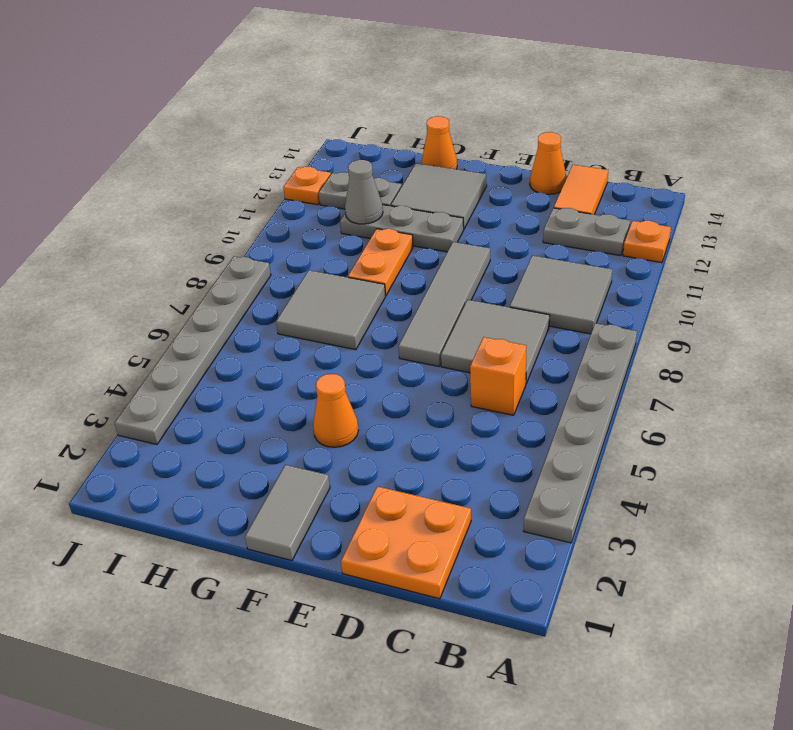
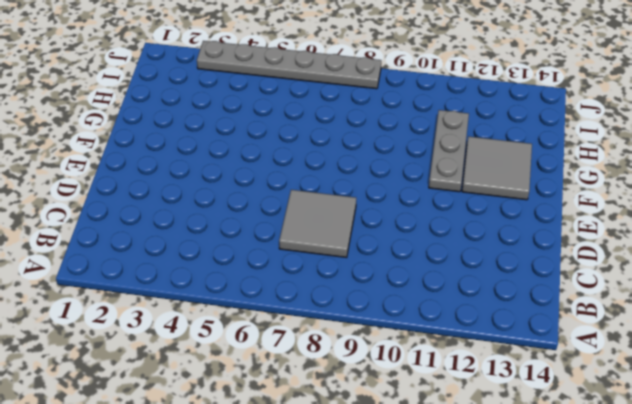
none -> grey 1x6 plate [524,323,637,543]
none -> orange 1x1 plate [623,221,671,263]
none -> grey 2x2 tile [510,255,612,334]

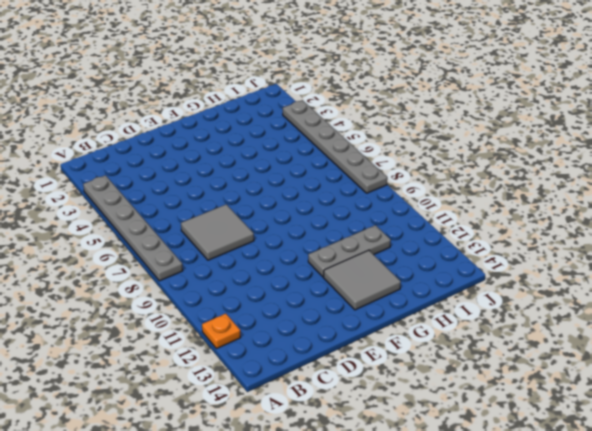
none -> grey 2x2 tile [510,255,612,334]
none -> grey 1x2 plate [543,208,630,256]
none -> orange 2x2 plate [341,486,471,599]

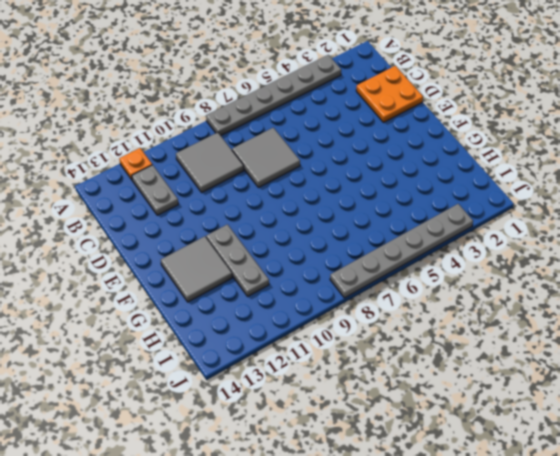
none -> orange 1x1 brick [470,337,526,415]
none -> orange 1x2 tile [554,165,608,215]
none -> orange 1x1 cone [530,132,567,194]

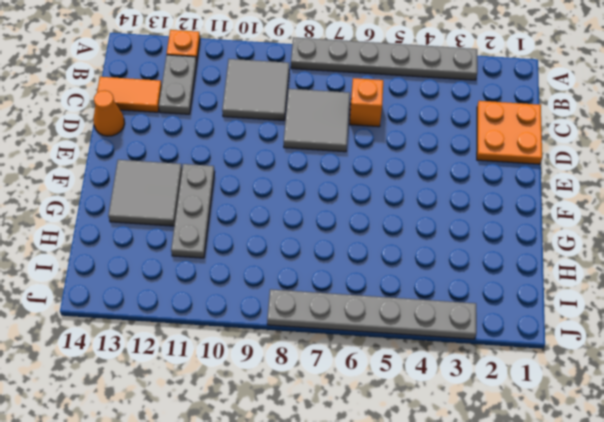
none -> grey 1x4 tile [398,242,490,366]
none -> grey 1x2 tile [245,465,330,561]
none -> orange 1x1 cone [313,374,358,447]

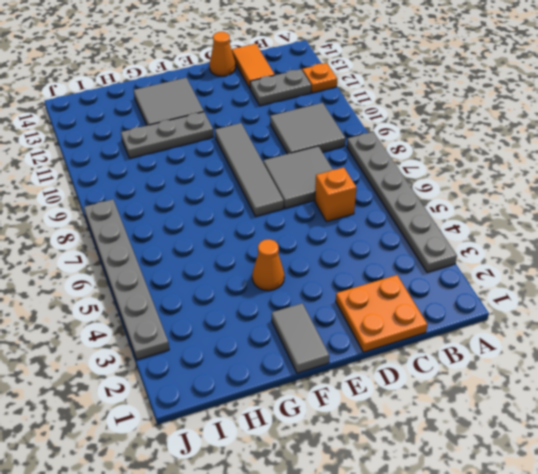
none -> grey 2x2 tile [276,270,386,350]
none -> orange 1x2 plate [348,229,413,295]
none -> orange 1x1 cone [422,116,457,169]

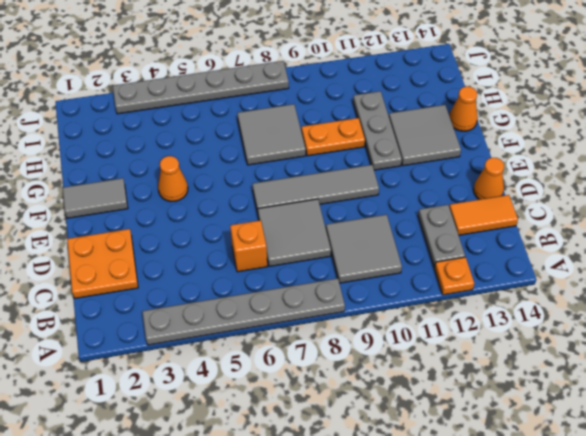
none -> grey 1x2 plate [319,172,402,209]
none -> orange 1x1 plate [283,167,331,205]
none -> grey 1x1 cone [345,160,383,224]

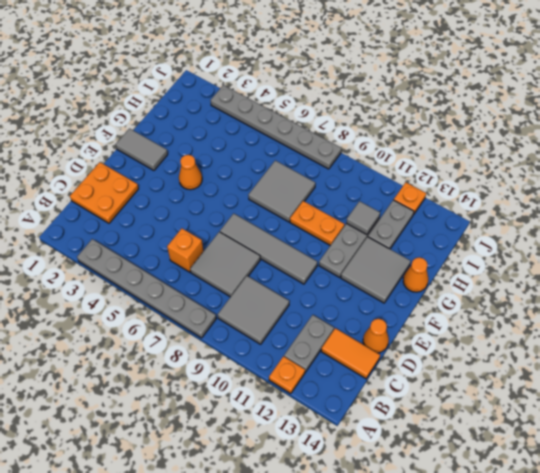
grey 1x1 tile [346,201,380,235] -> grey 1x1 cone [345,160,383,224]

